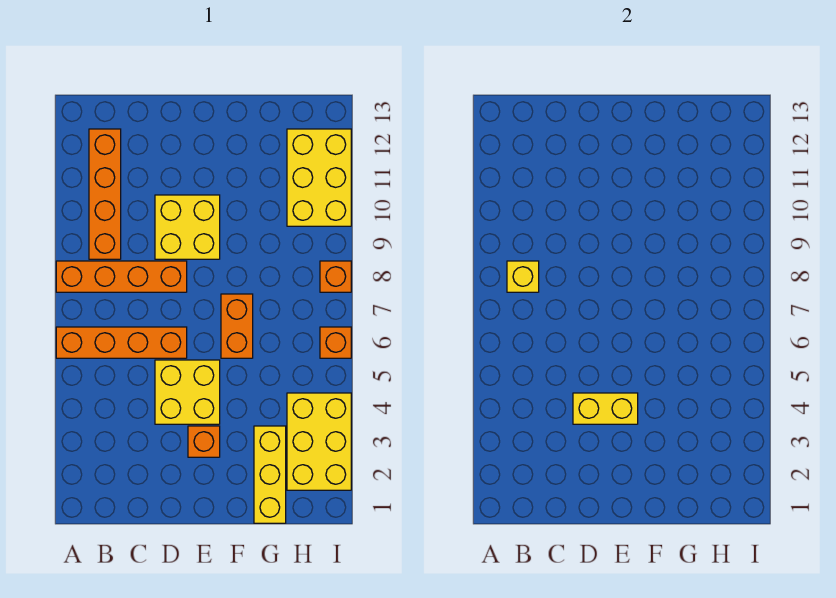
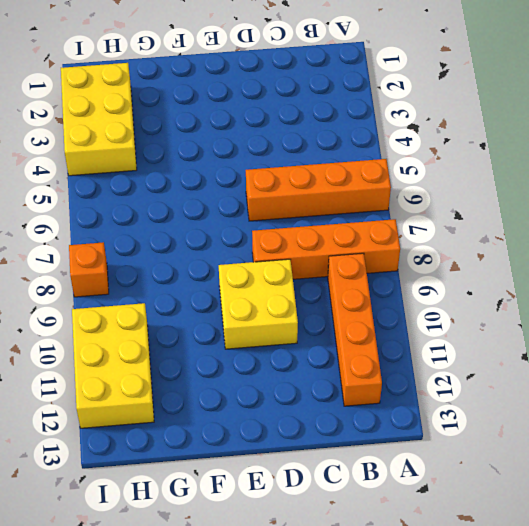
none -> yellow 2x2 brick [155,360,220,424]
none -> orange 1x1 brick [188,426,220,457]
none -> orange 1x2 brick [221,294,253,358]

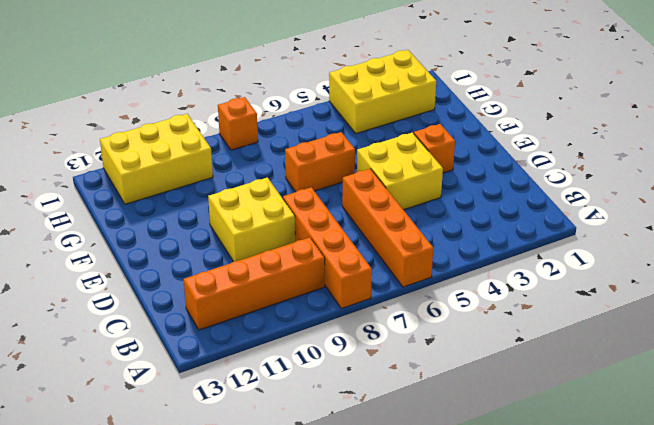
none -> yellow 1x3 brick [254,426,286,523]
none -> orange 1x1 brick [320,327,351,358]
none -> yellow 1x1 brick [507,261,539,292]

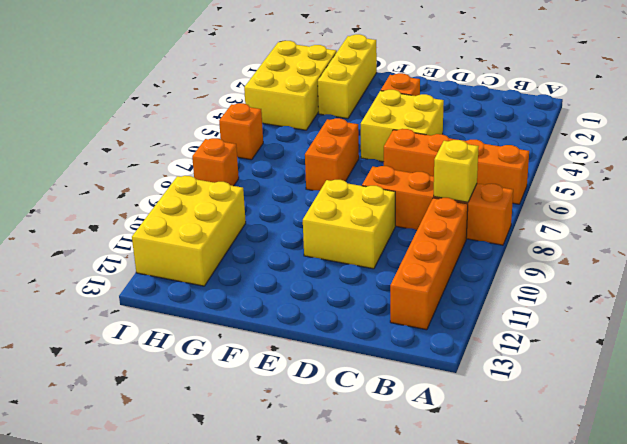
none -> yellow 1x2 brick [573,393,638,424]

